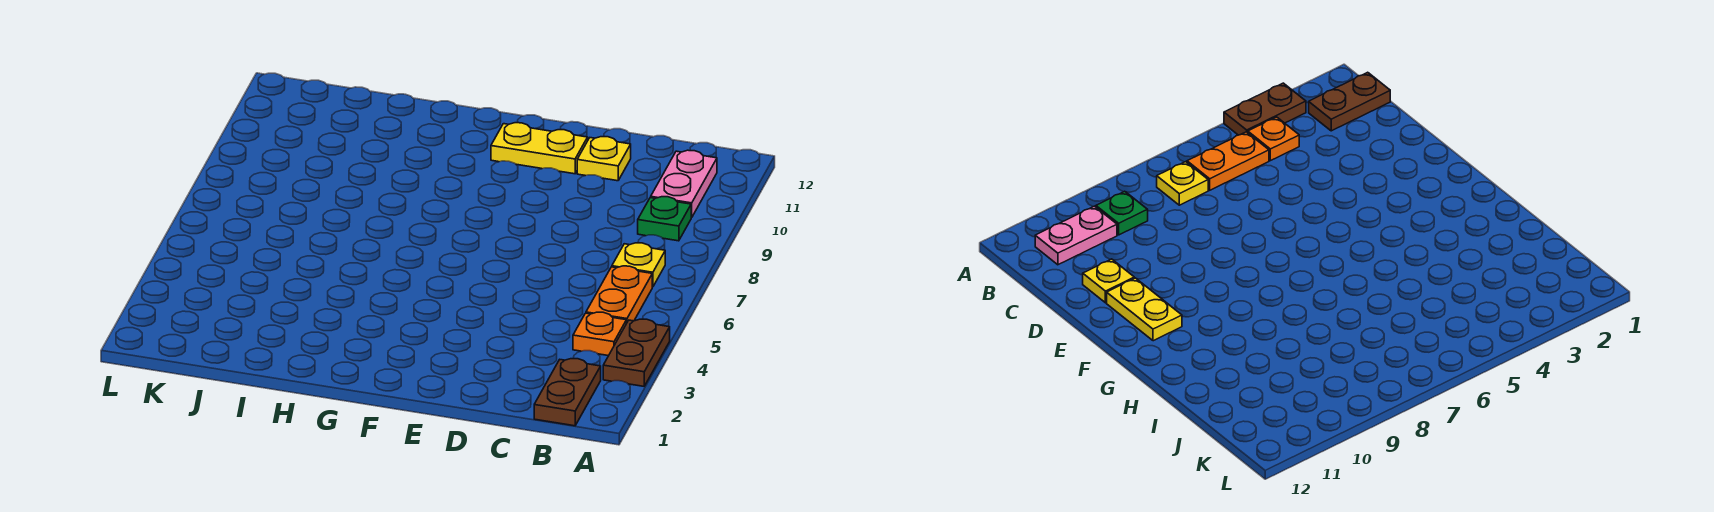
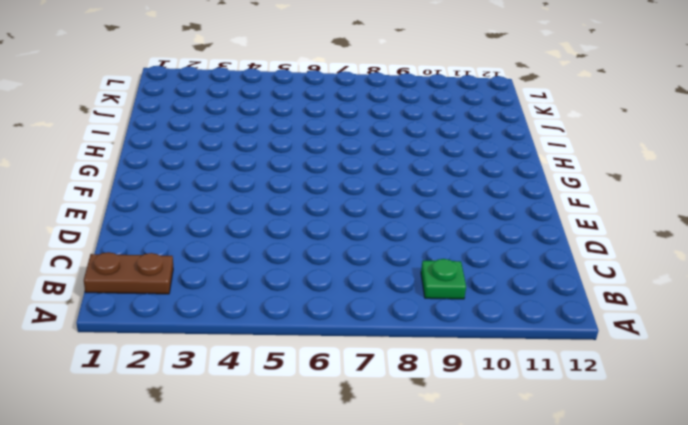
none -> brown 1x2 plate [603,319,670,386]
none -> orange 1x1 plate [573,312,626,356]

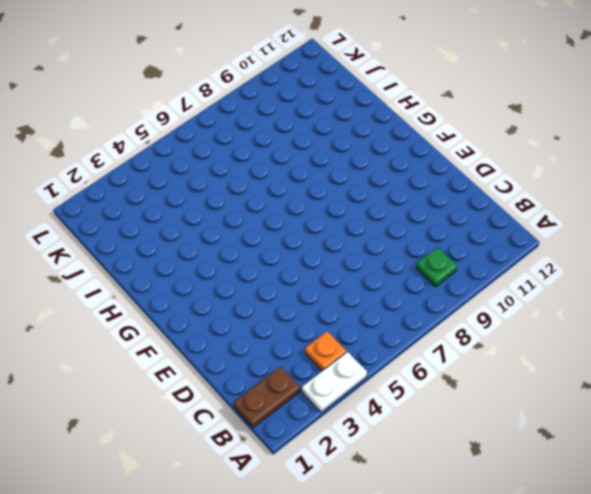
white 1x2 plate [302,352,367,412] -> brown 1x2 plate [603,319,670,386]
none -> orange 1x2 plate [586,266,652,323]
none -> yellow 1x1 plate [612,243,665,287]

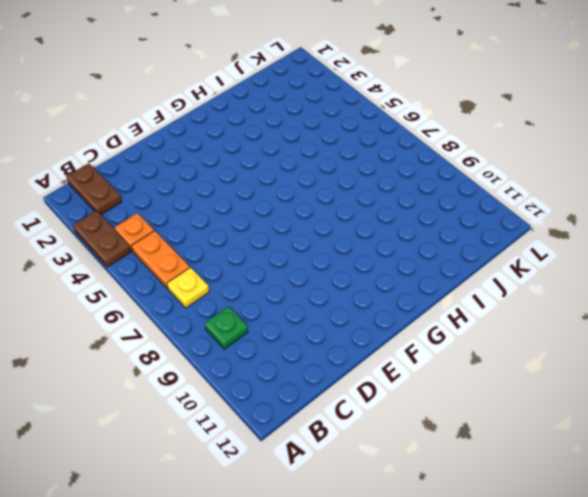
none -> pink 1x2 plate [651,150,717,217]
none -> yellow 1x1 plate [577,137,631,181]

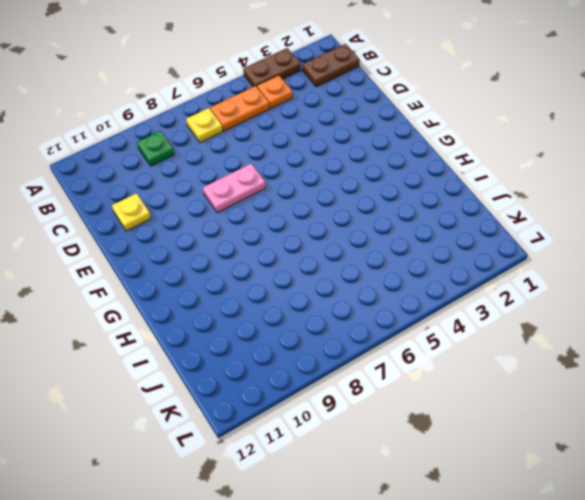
pink 1x2 plate [203,164,266,213] -> pink 1x2 plate moved to [651,150,717,217]
none -> yellow 1x2 plate [491,123,588,174]

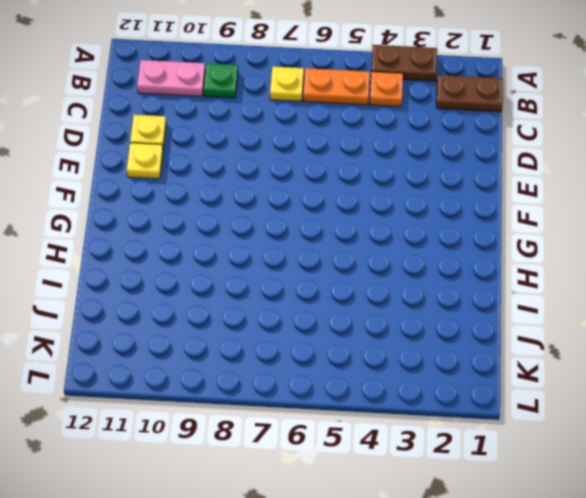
yellow 1x1 plate [127,143,163,179] -> yellow 1x2 plate [491,123,588,174]

